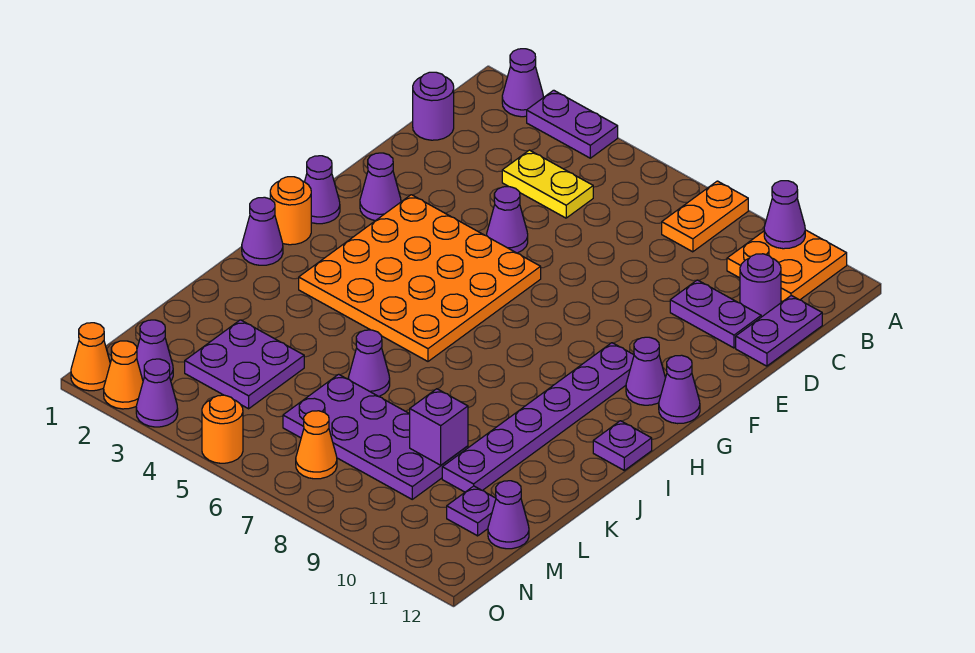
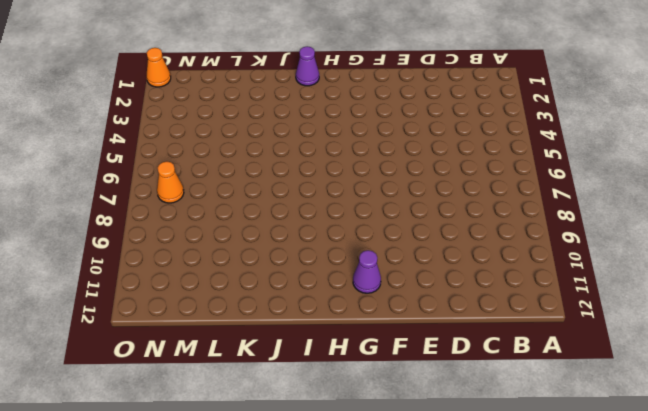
none -> purple 1x1 cone [502,49,543,117]
none -> purple 1x2 plate [527,90,618,158]
none -> orange 1x2 plate [662,181,748,252]
none -> orange 2x2 plate [727,230,847,302]

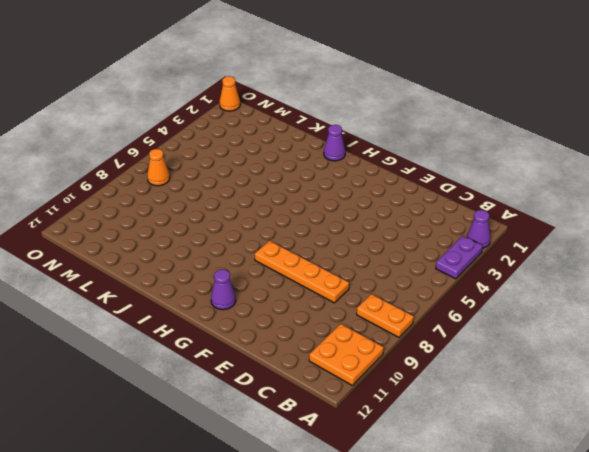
orange 1x4 plate [255,241,349,303] -> none
none -> purple 1x1 round brick [413,72,454,140]
none -> yellow 1x2 plate [502,150,593,218]
none -> purple 1x1 round brick [740,254,781,317]
none -> purple 1x2 plate [736,295,822,366]

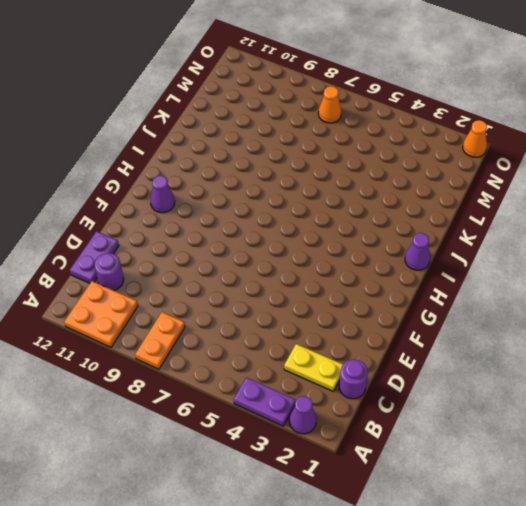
yellow 1x2 plate [284,344,343,391] -> yellow 1x2 plate moved to [502,150,593,218]
none -> purple 1x2 plate [670,280,761,348]
none -> purple 1x1 cone [487,187,528,253]
none -> purple 1x1 cone [360,153,401,221]
none -> orange 4x4 plate [299,195,541,361]

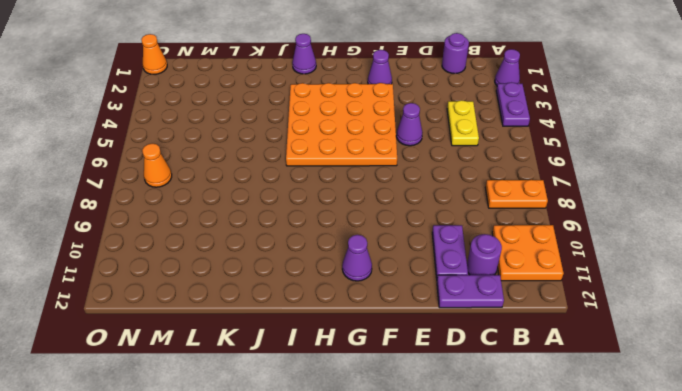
none -> purple 1x1 cone [305,156,340,224]
none -> purple 1x6 plate [442,343,634,492]
none -> purple 1x1 cone [659,355,700,424]
none -> orange 1x1 round brick [270,177,311,245]

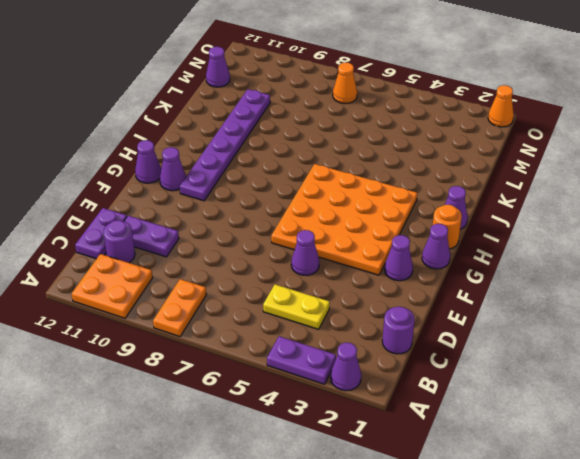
none -> purple 1x1 plate [593,421,652,470]
none -> purple 1x1 cone [348,330,390,396]
none -> purple 2x2 plate [185,320,304,409]
none -> purple 2x4 plate [283,374,468,499]

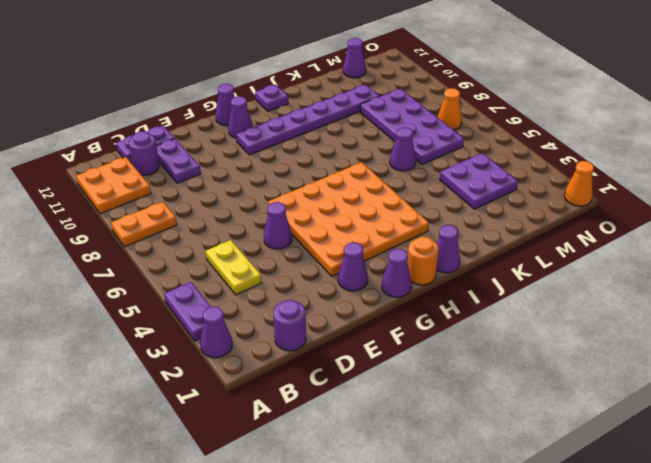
none -> purple 1x1 plate [447,486,496,536]
none -> purple 1x1 cone [137,320,173,380]
none -> orange 1x1 cone [104,341,143,409]
none -> purple 1x1 cone [136,359,178,427]

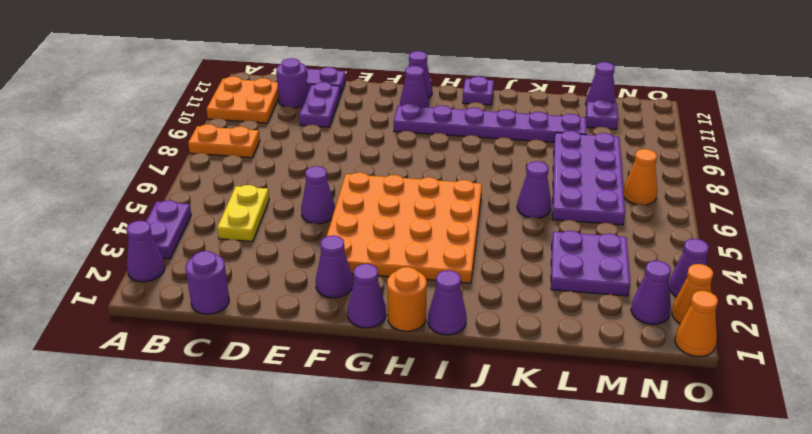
none -> orange 1x1 round brick [202,395,243,463]
none -> purple 1x1 cone [764,181,805,249]
none -> purple 1x1 brick [410,389,468,465]

